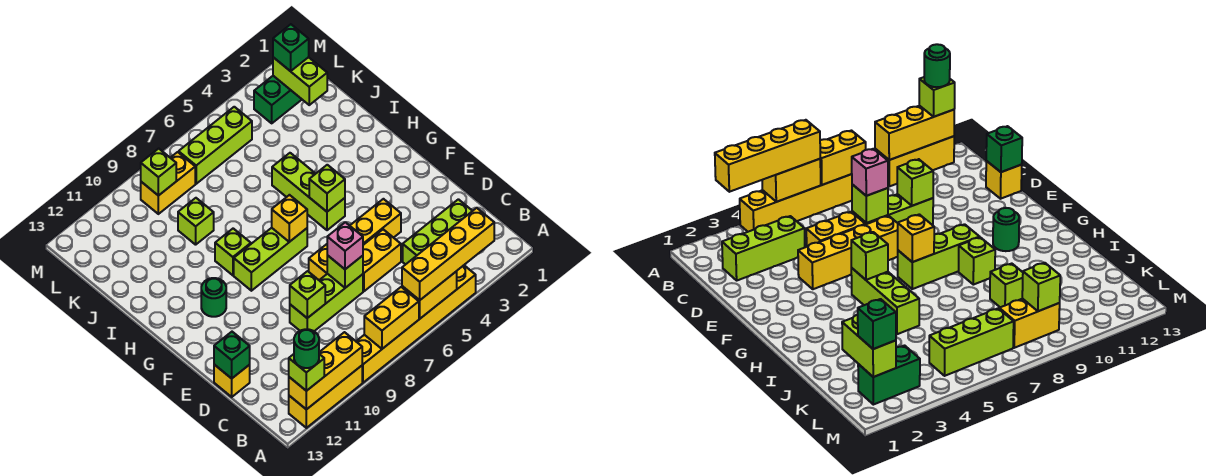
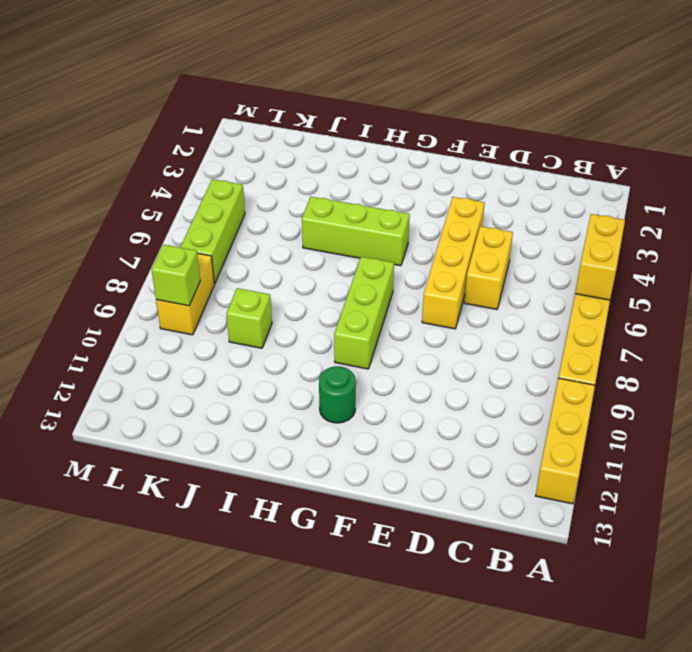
none -> lime 1x3 brick [403,199,472,265]
none -> lime 1x3 brick [290,274,363,331]
none -> yellow 1x1 brick [214,365,250,397]
none -> lime 1x1 brick [215,229,251,275]

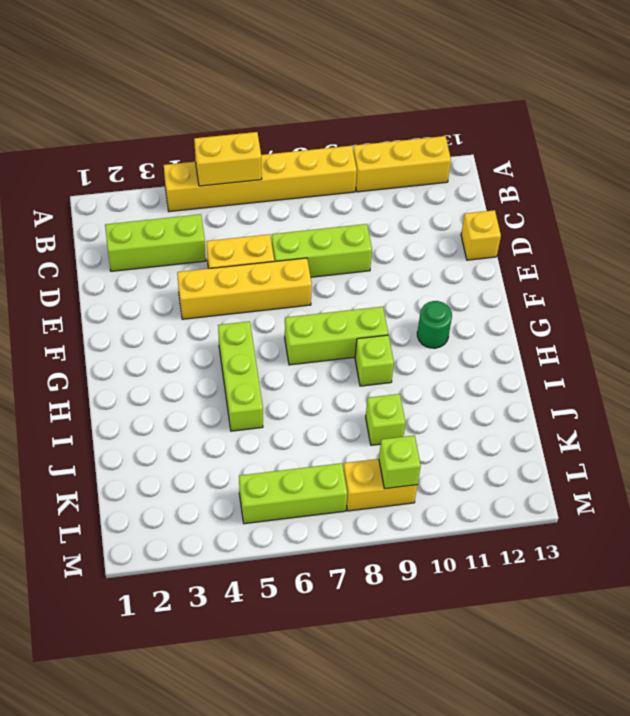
none -> green 1x2 brick [254,76,302,123]
none -> yellow 1x2 brick [364,287,419,349]
none -> yellow 1x3 brick [289,332,362,410]
none -> lime 1x1 brick [327,255,363,288]

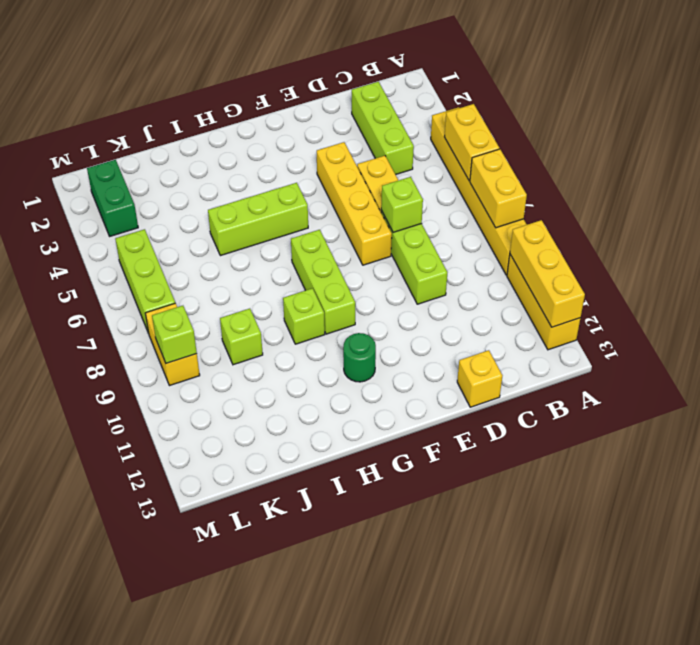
none -> lime 1x1 brick [290,271,325,318]
none -> green 1x1 brick [214,332,250,379]
none -> lime 1x1 brick [309,165,345,212]
none -> yellow 1x1 brick [272,195,307,242]

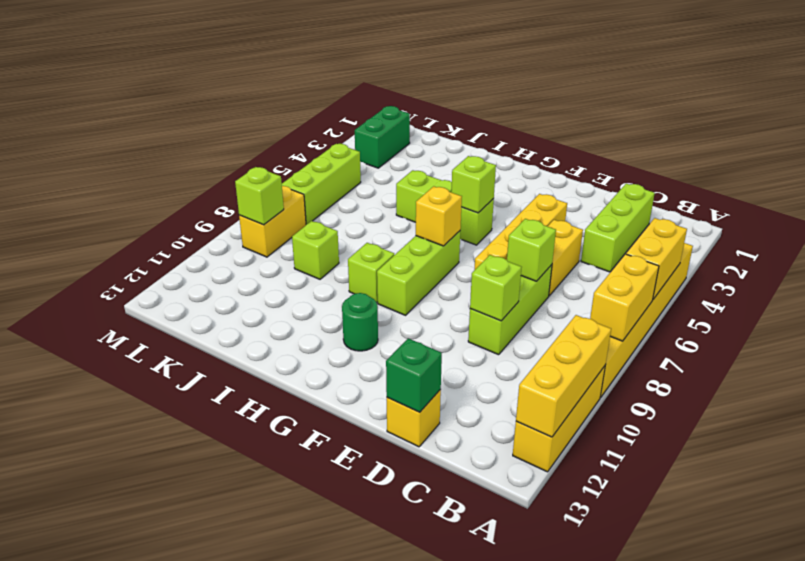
none -> lime 1x2 brick [273,57,327,105]
none -> yellow 1x4 brick [402,208,494,300]
none -> lime 1x1 brick [289,354,324,391]
none -> pink 1x1 brick [327,222,363,269]

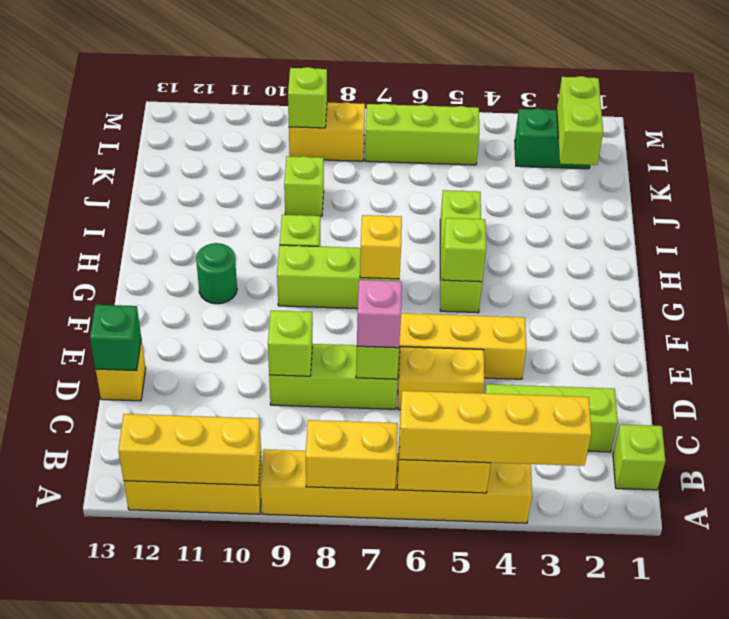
lime 1x1 brick [613,424,665,490] -> lime 1x1 brick moved to [289,354,324,391]
none -> green 1x1 brick [273,24,309,71]
none -> green 1x1 round brick [294,329,319,368]

